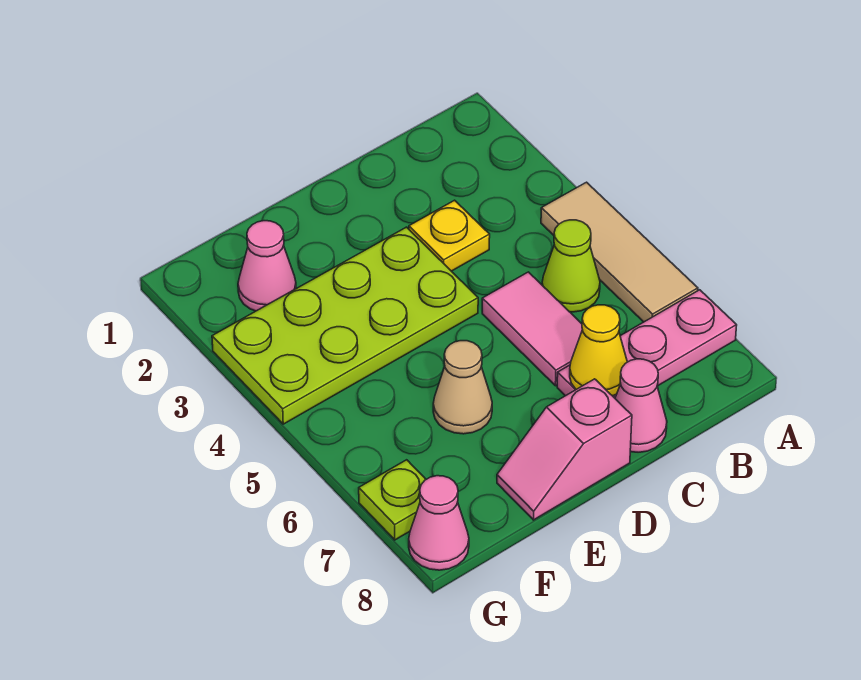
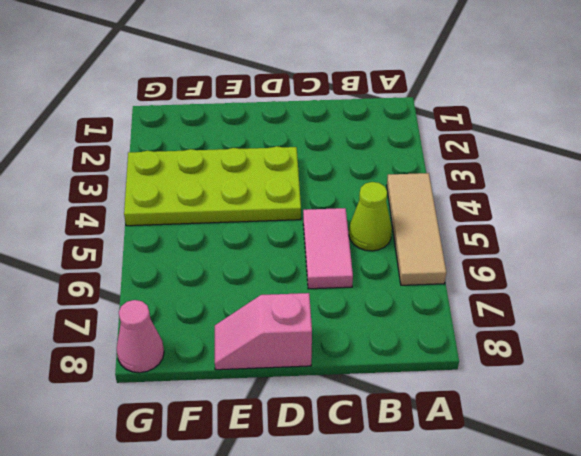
none -> pink 1x3 plate [557,290,737,398]
none -> yellow 1x1 plate [409,200,490,271]
none -> pink 1x1 cone [615,359,667,452]

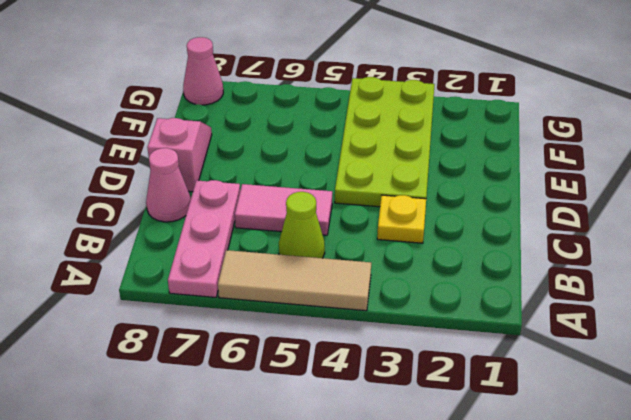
none -> tan 1x1 cone [433,341,492,434]
none -> pink 1x1 cone [238,221,296,311]
none -> lime 1x1 plate [359,460,426,540]

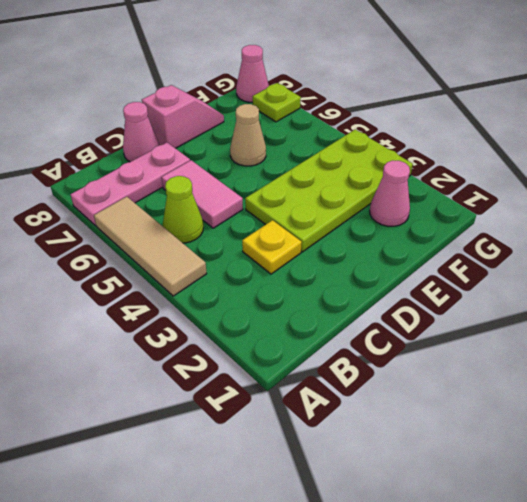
none -> yellow 1x1 cone [570,305,627,396]

